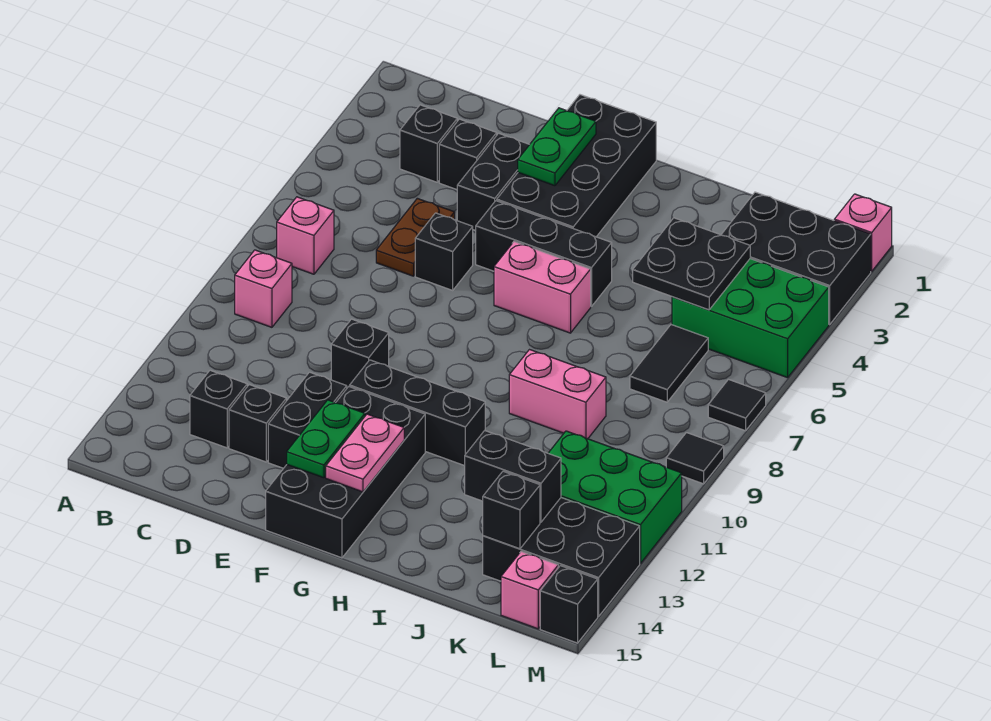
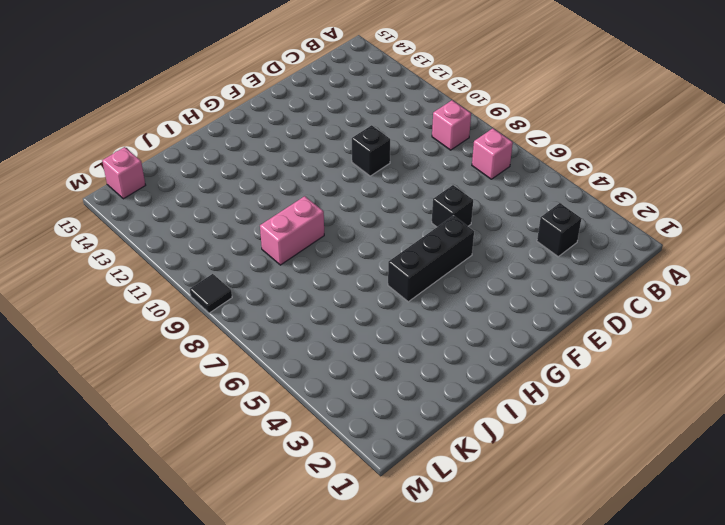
none -> black 1x1 brick [190,370,247,448]
none -> black 1x1 brick [439,119,497,189]
none -> brown 1x2 plate [376,198,455,276]
none -> black 1x1 brick [229,385,286,462]

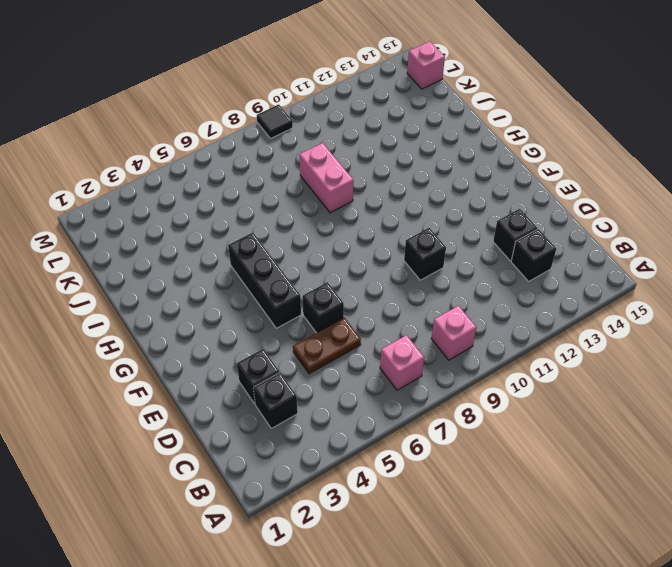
none -> black 1x2 brick [457,133,530,231]
none -> black 1x2 brick [268,372,347,468]
none -> black 2x4 brick [497,95,656,237]
none -> black 1x3 brick [350,360,485,466]

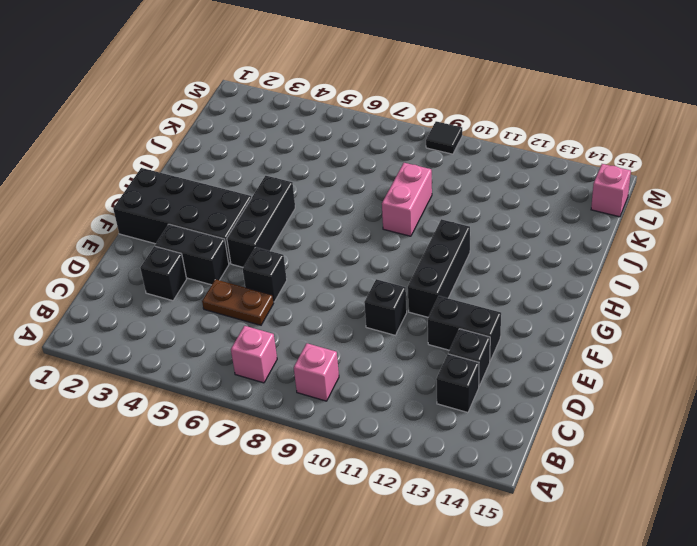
none -> black 1x1 brick [400,105,457,182]
none -> black 2x4 brick [266,387,425,558]
none -> pink 1x2 brick [494,242,591,333]
none -> black 2x3 brick [721,192,871,324]

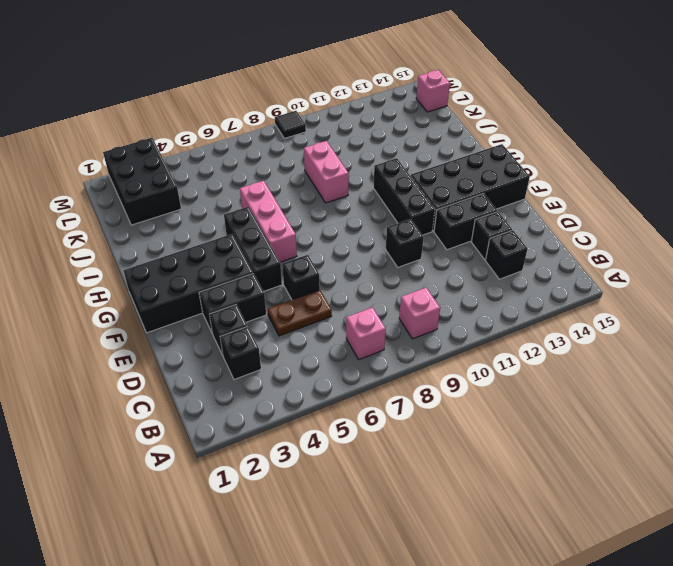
pink 1x3 brick [240,181,297,262] -> pink 1x2 brick [494,242,591,333]
none -> green 2x3 brick [672,259,829,378]
none -> black 1x2 tile [630,325,708,402]
none -> green 2x3 brick [548,431,682,563]
none -> black 2x3 brick [483,498,640,617]

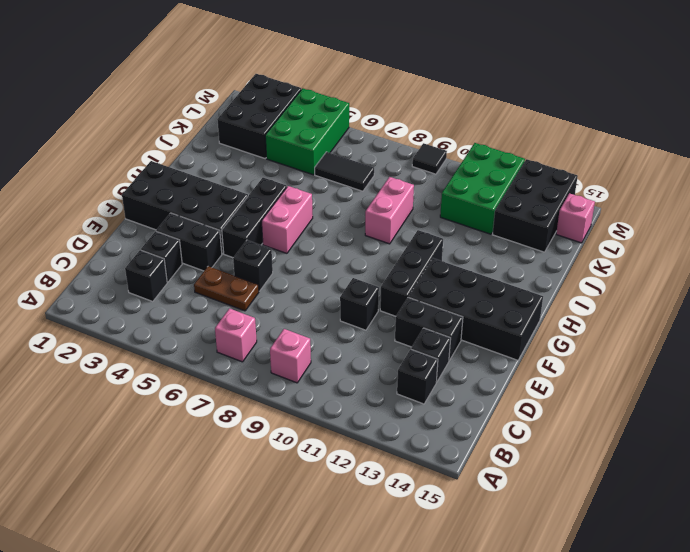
none -> pink 1x1 brick [834,194,892,271]
none -> black 1x1 tile [708,380,766,431]
none -> black 1x1 brick [540,566,598,643]
none -> green 1x2 plate [518,108,596,186]

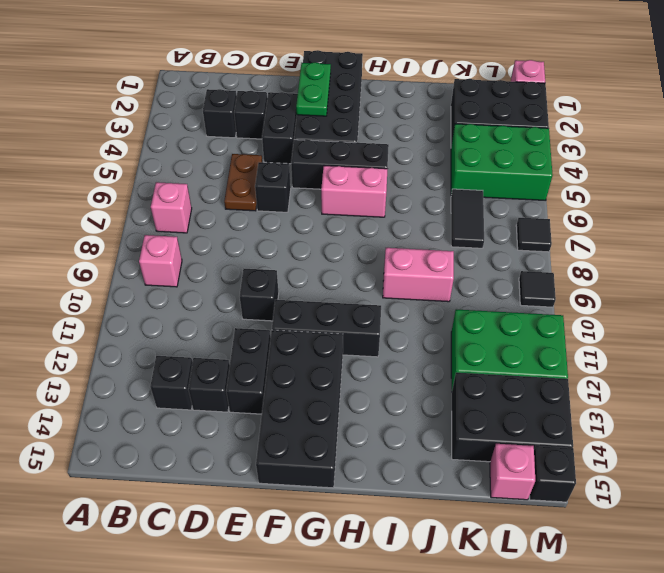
none -> green 1x2 plate [287,400,365,478]
none -> pink 1x2 plate [326,414,404,492]
none -> black 2x2 plate [633,218,750,310]
none -> black 1x2 brick [465,431,561,522]

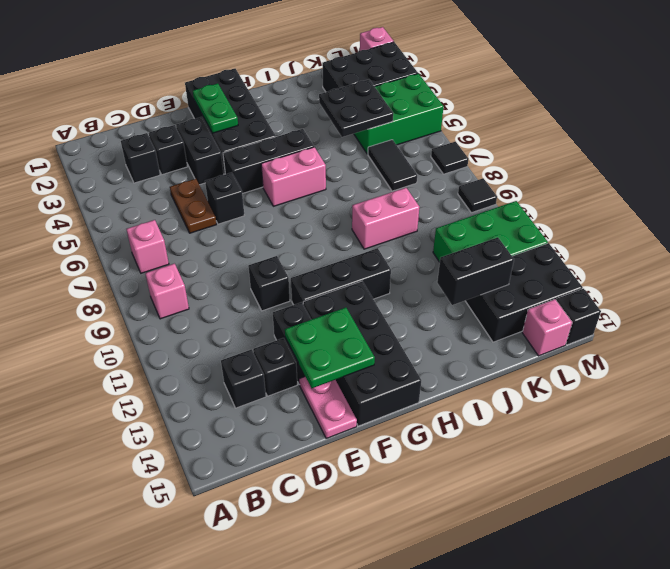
green 2x2 plate [285,308,375,388] -> green 1x2 plate [287,400,365,478]
pink 1x2 plate [299,377,357,438] -> pink 1x2 plate moved to [326,414,404,492]
none -> black 1x1 brick [483,471,540,549]

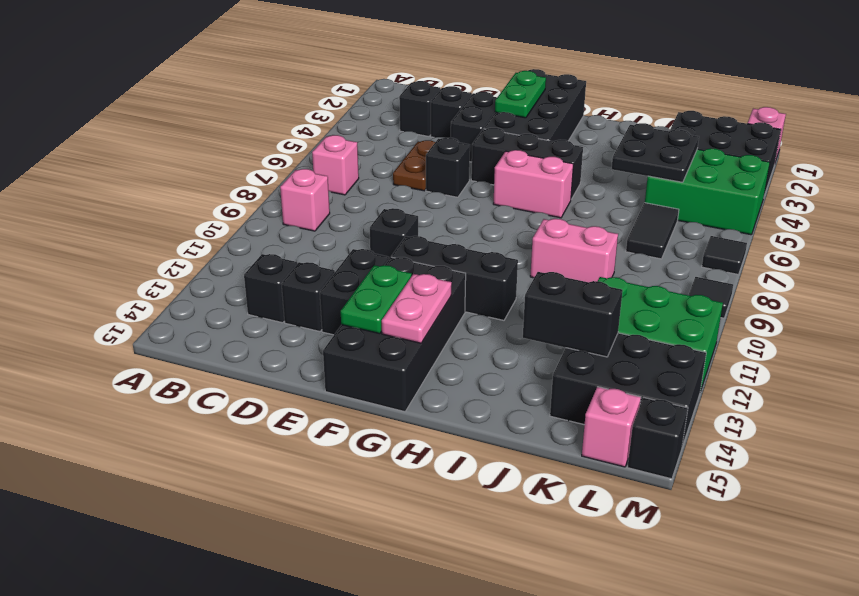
none -> black 1x1 brick [483,471,540,549]

